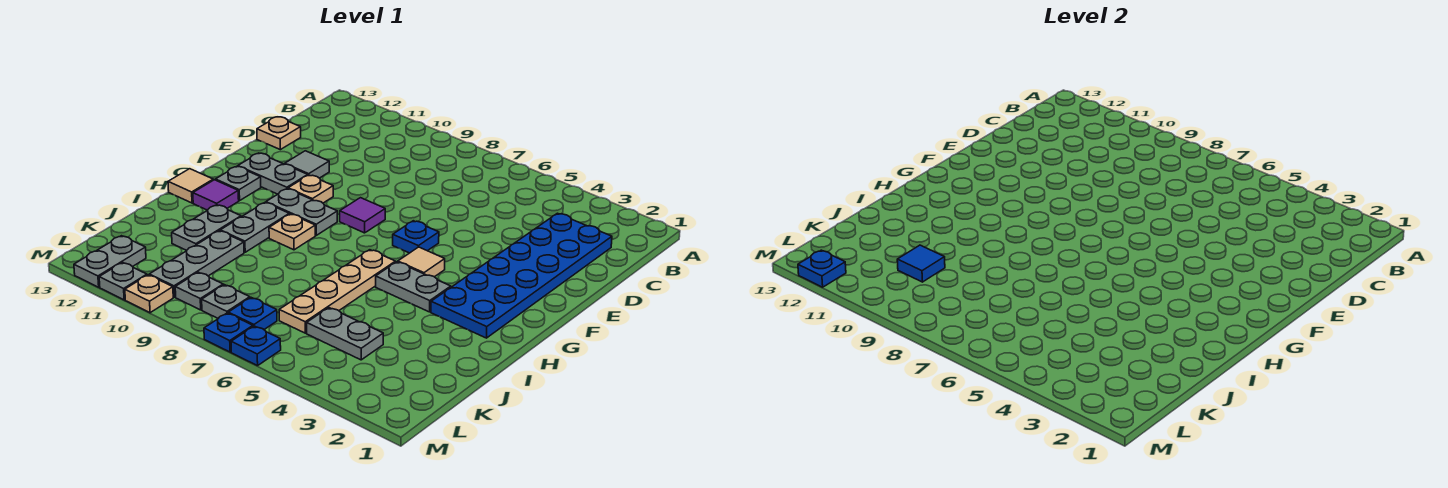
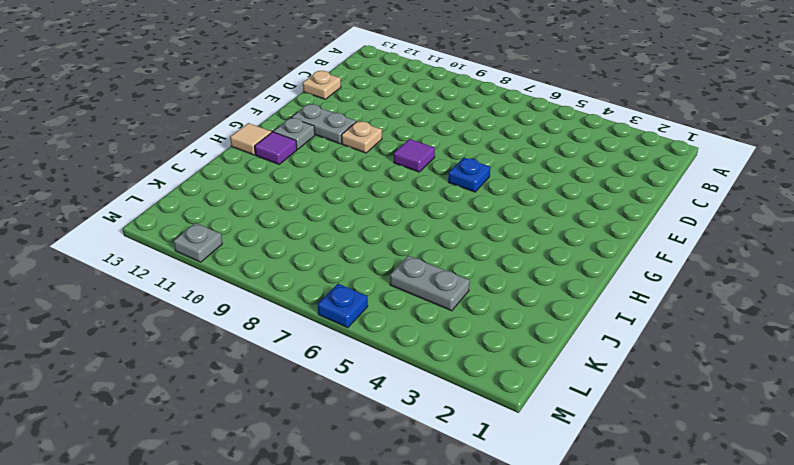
none -> blue 2x6 plate [431,213,612,338]
none -> grey 1x1 tile [285,151,329,178]
none -> tan 1x1 tile [398,247,445,277]

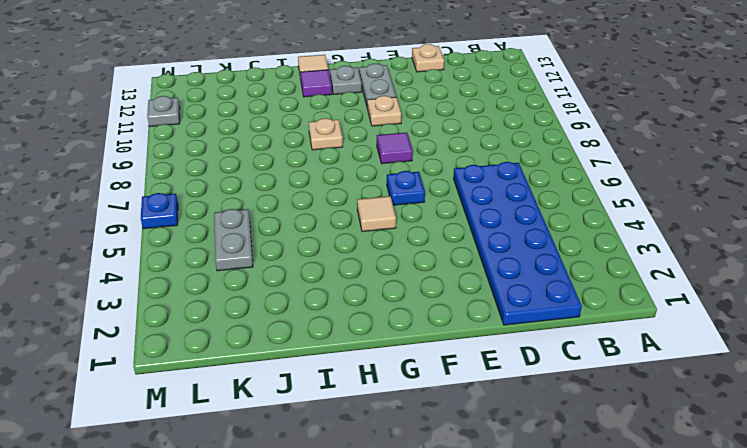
blue 2x6 plate [453,162,582,325] -> blue 2x6 plate turned to [431,213,612,338]
none -> grey 1x1 tile [285,151,329,178]
none -> grey 1x2 plate [266,189,337,235]
none -> grey 1x2 plate [376,262,451,312]

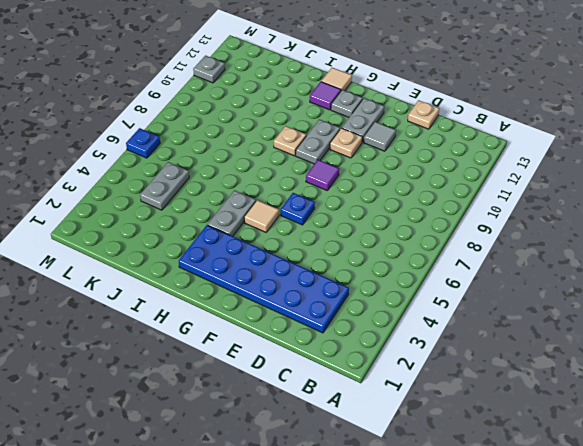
none -> tan 1x4 plate [279,250,395,333]
none -> grey 1x2 plate [220,203,289,252]
none -> grey 1x2 plate [172,205,241,250]

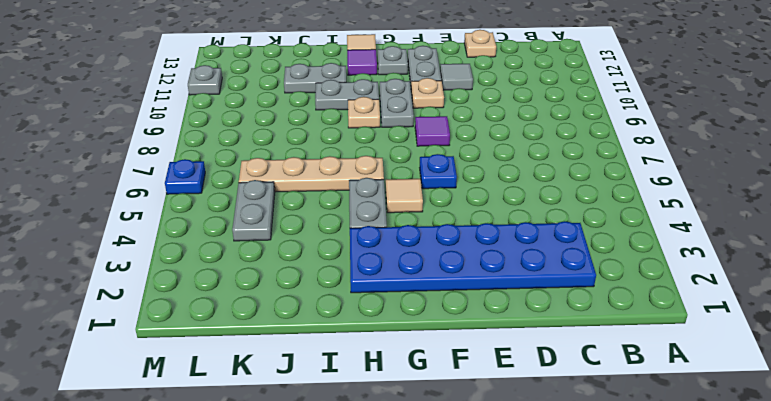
none -> grey 1x3 plate [149,231,244,297]
none -> blue 1x1 plate [228,298,277,329]
none -> grey 1x1 plate [202,285,250,318]

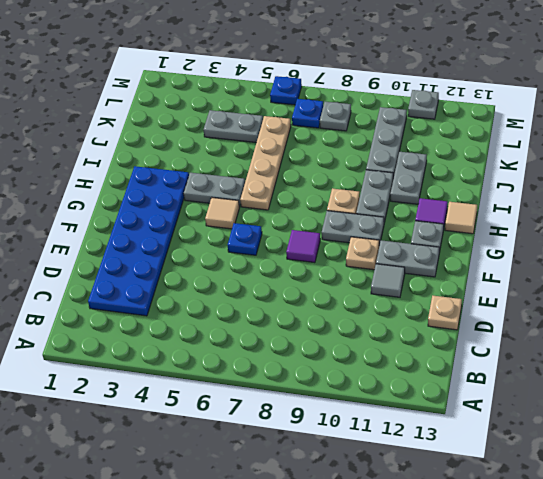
none -> grey 1x1 plate [175,272,223,310]
none -> grey 1x2 plate [74,236,146,287]
none -> blue 1x1 plate [204,313,253,352]

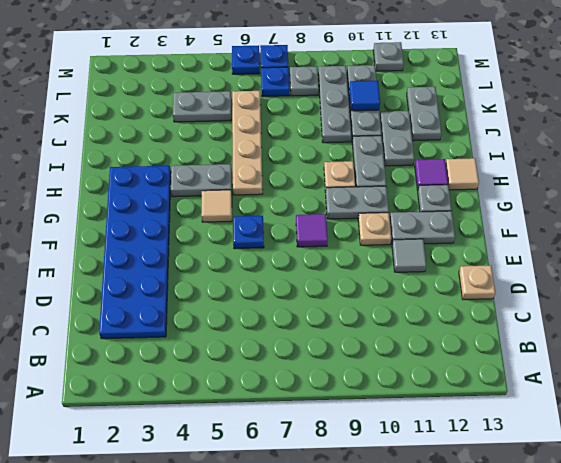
grey 1x3 plate [318,66,352,143] -> grey 1x1 plate [175,272,223,310]
grey 1x2 plate [407,87,442,141] -> grey 1x2 plate moved to [74,236,146,287]
none -> tan 1x1 plate [125,275,173,313]
none -> blue 1x1 plate [798,250,846,287]

